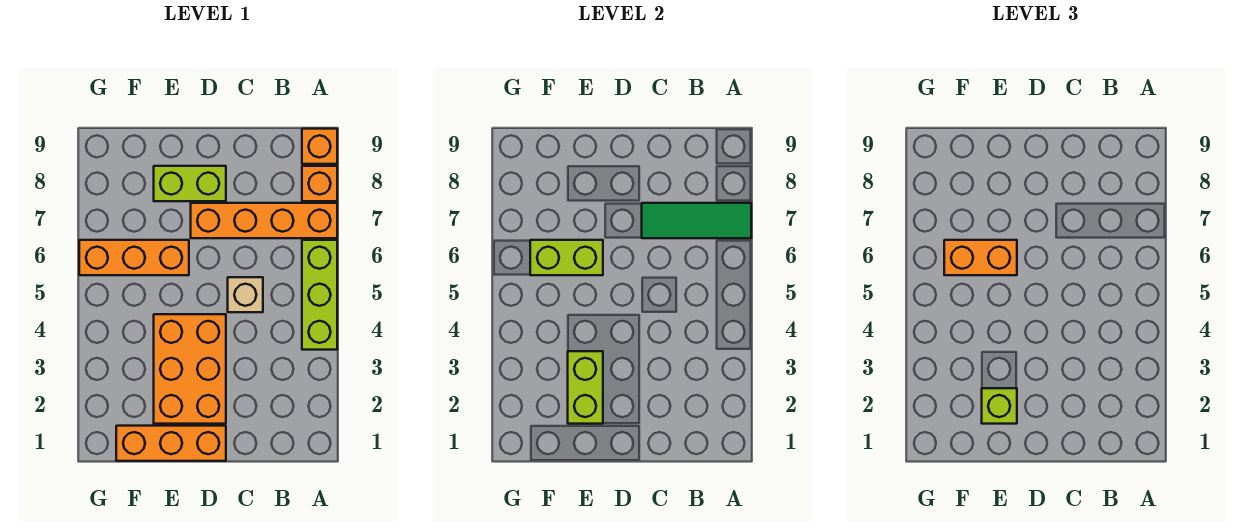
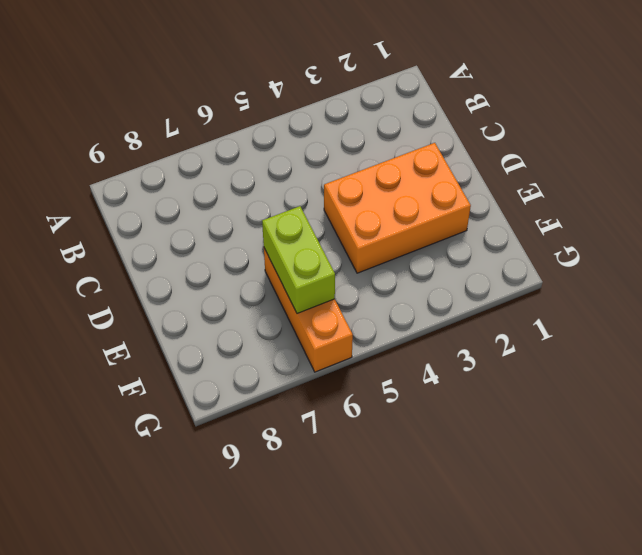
none -> lime 1x3 brick [302,240,337,350]
none -> orange 1x4 brick [191,203,337,238]
none -> orange 1x1 brick [302,166,337,201]

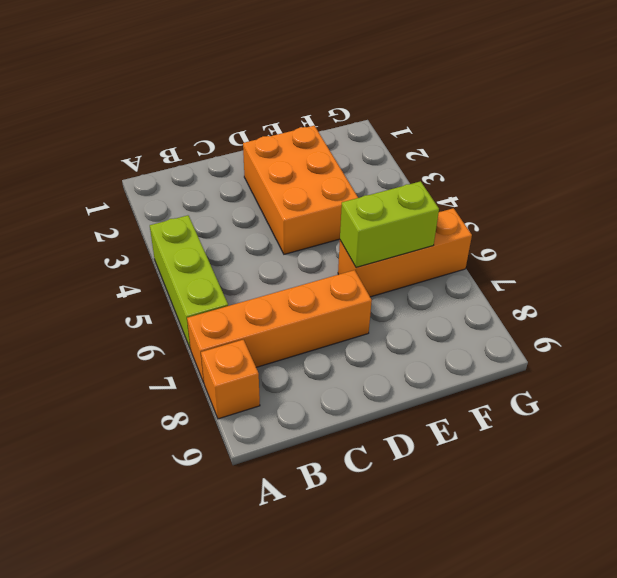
none -> orange 1x1 brick [302,129,337,164]
none -> tan 1x1 brick [228,277,263,312]
none -> orange 1x3 brick [116,426,226,461]

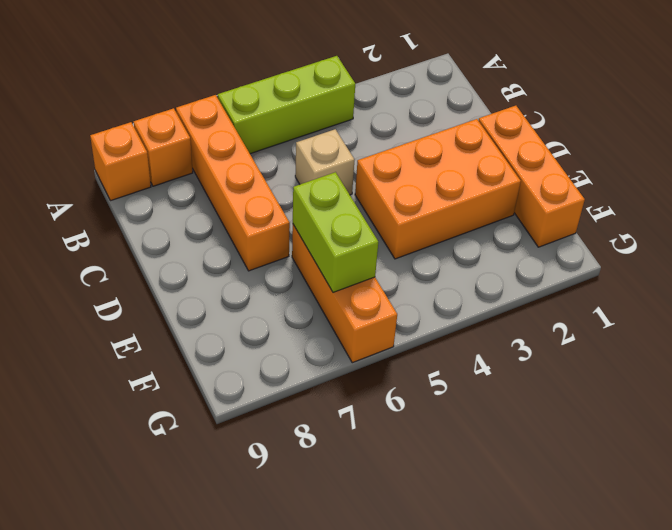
none -> lime 1x2 brick [154,166,226,201]
none -> green 1x3 tile [642,203,751,238]
none -> lime 1x2 brick [568,351,603,424]

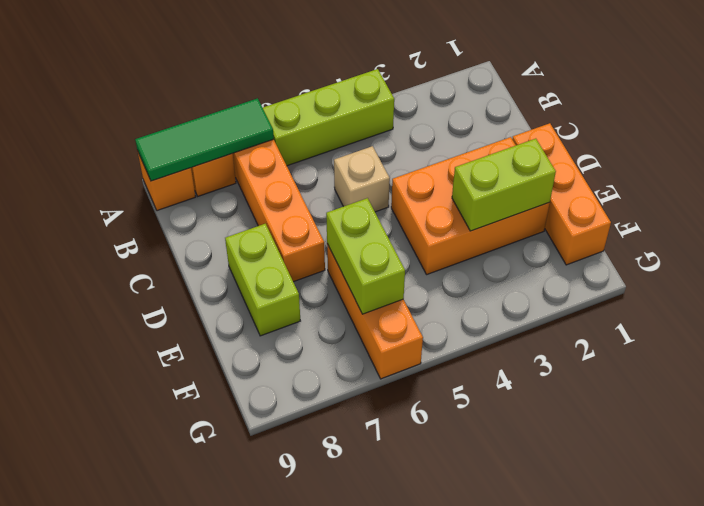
green 1x3 tile [135,98,274,181] -> green 1x3 tile turned to [642,203,751,238]
none -> lime 1x1 brick [982,388,1017,424]
none -> orange 1x2 brick [944,240,1017,275]

